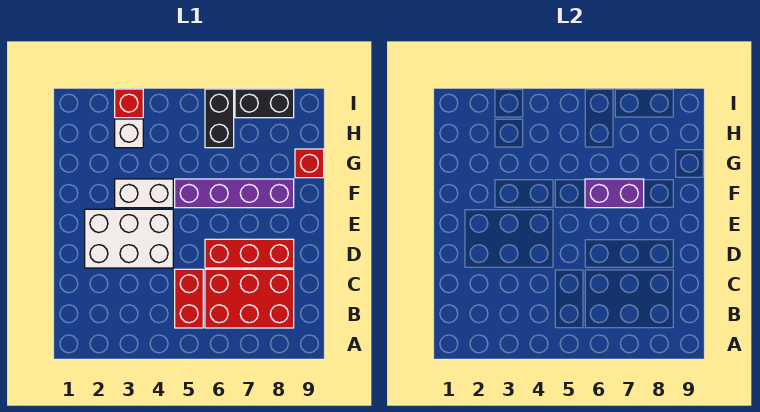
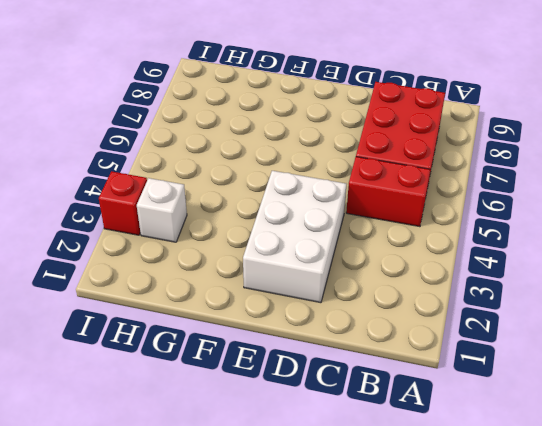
none -> red 1x3 brick [205,239,294,268]
none -> white 1x2 brick [115,179,173,208]
none -> purple 1x4 brick [175,179,294,208]

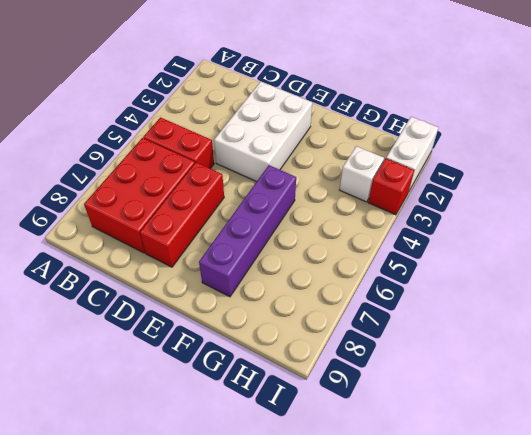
white 1x2 brick [386,117,439,191] -> white 1x2 brick moved to [115,179,173,208]
none -> red 1x1 brick [295,149,324,178]
none -> black 1x2 brick [205,89,234,148]
none -> black 1x2 brick [235,89,294,118]

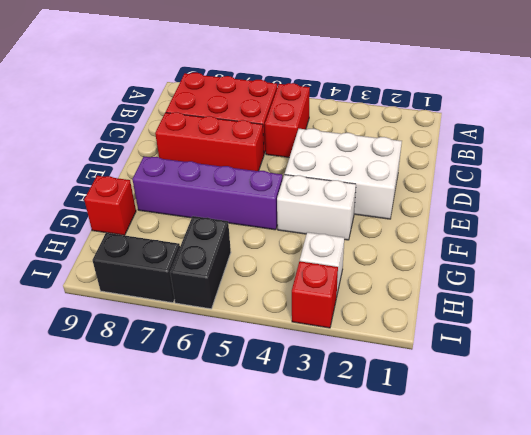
none -> purple 1x2 brick [585,179,644,208]

